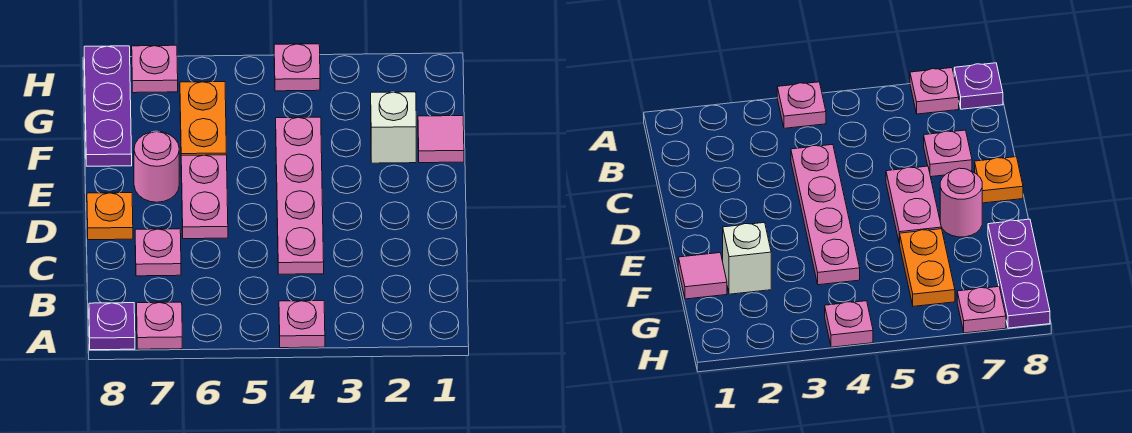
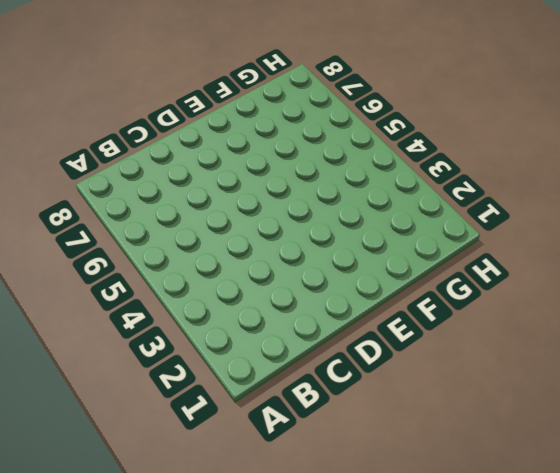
none -> pink 1x1 plate [279,301,325,348]
none -> pink 1x1 plate [137,302,182,349]
none -> purple 1x1 plate [89,303,135,350]

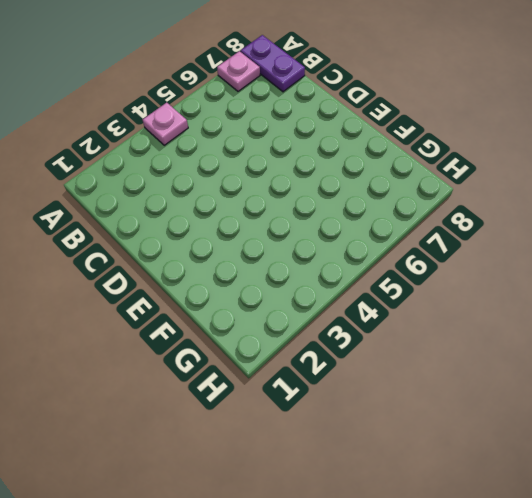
purple 1x2 plate [241,35,305,92] -> purple 1x1 plate [89,303,135,350]
none -> pink 1x4 plate [276,117,324,274]
none -> pink 1x1 plate [135,229,181,276]
none -> pink 1x2 plate [181,155,228,239]

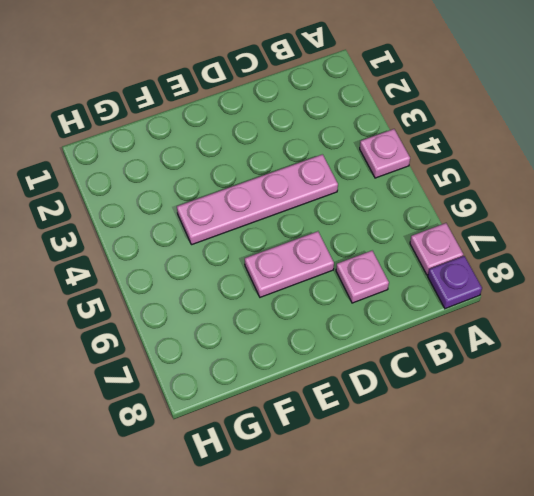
none -> orange 1x1 plate [87,193,133,240]
none -> pink 1x1 round brick [134,132,179,202]
none -> pink 1x1 tile [418,116,464,163]

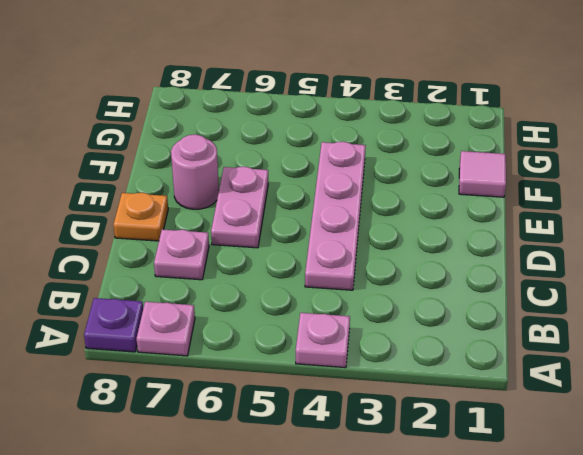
none -> white 1x1 brick [371,92,416,163]
none -> orange 1x2 plate [180,82,226,155]
none -> purple 1x3 plate [84,46,132,166]

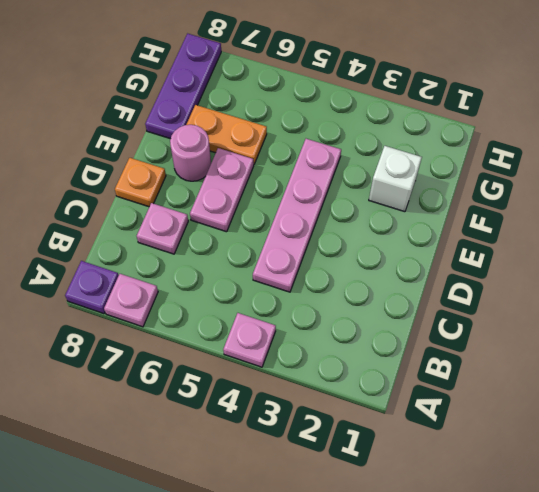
orange 1x2 plate [186,105,267,164] -> orange 1x2 plate turned to [180,82,226,155]
none -> pink 1x1 tile [418,116,464,163]
none -> pink 1x1 plate [274,44,320,91]
none -> pink 1x1 plate [132,45,178,93]

